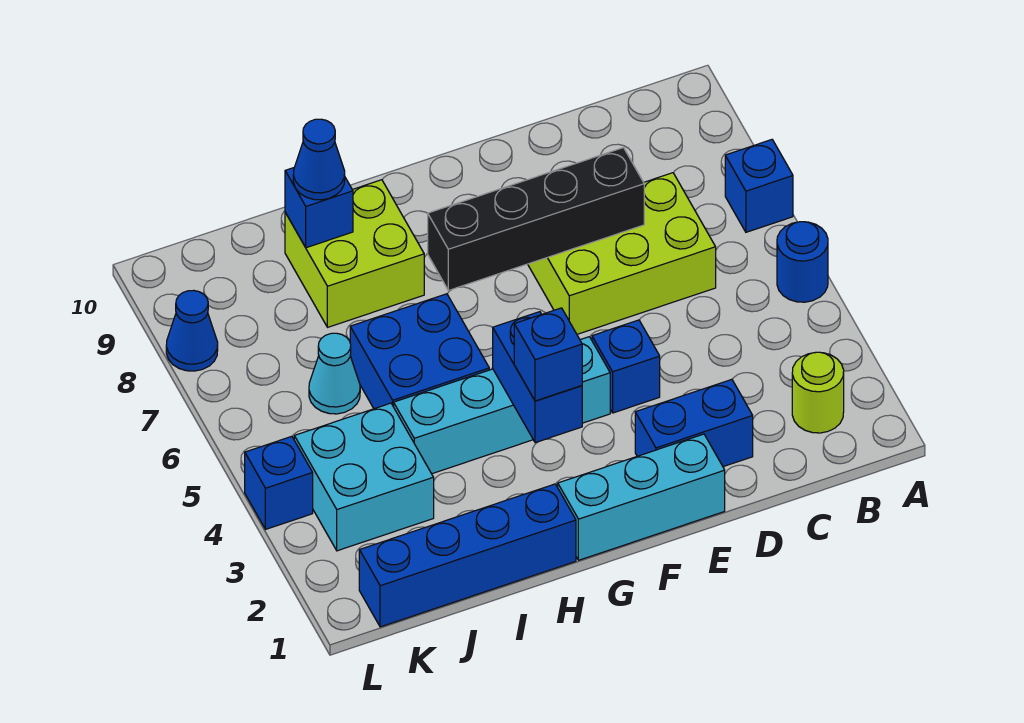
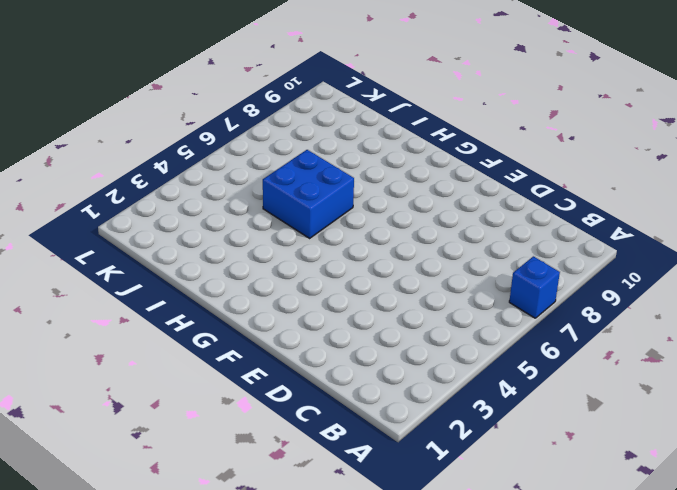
none -> blue 1x1 round brick [777,222,828,302]
none -> lime 1x1 round brick [792,352,844,433]
none -> lime 2x3 brick [528,173,716,334]

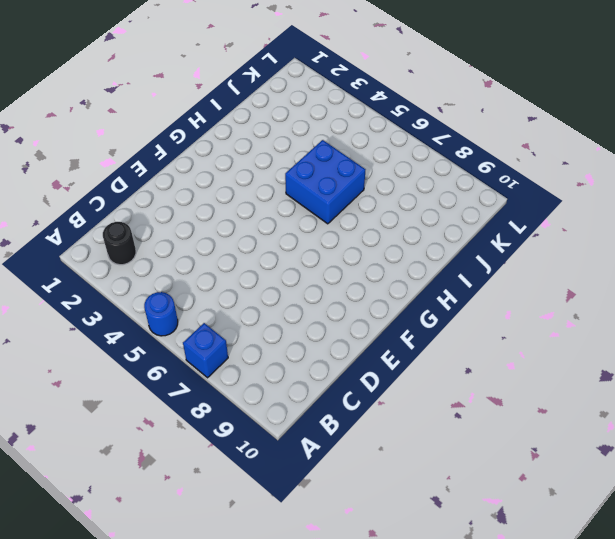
black 1x1 round brick [103,222,136,265] -> lime 1x1 round brick [792,352,844,433]
none -> lime 2x3 brick [528,173,716,334]
none -> blue 1x2 brick [635,379,753,467]
none -> cyan 1x3 brick [558,434,725,560]

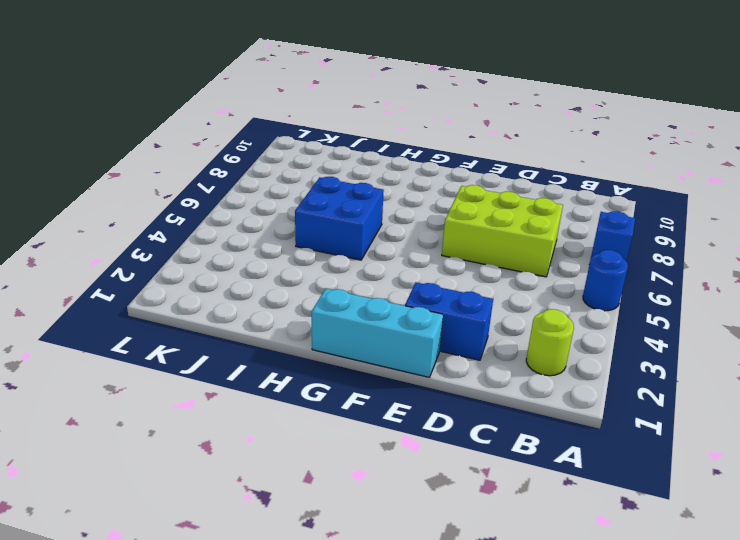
none -> blue 1x1 brick [592,320,660,413]
none -> cyan 1x4 brick [394,337,610,474]
none -> blue 1x4 brick [359,484,576,627]

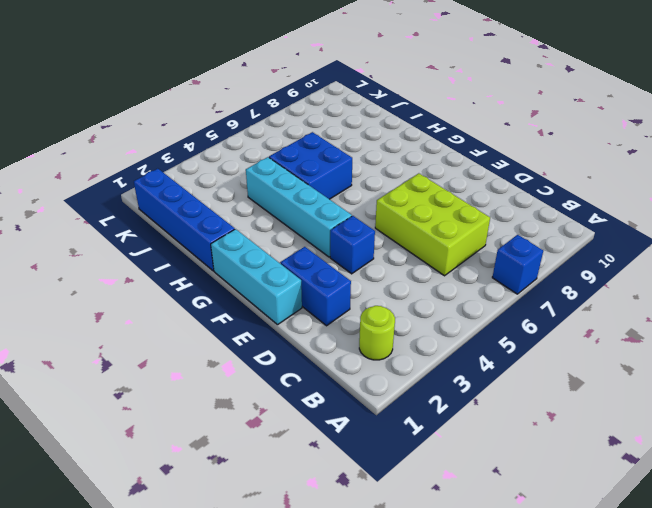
none -> blue 1x1 round brick [777,222,828,302]
none -> lime 2x2 brick [285,180,424,327]
none -> cyan 2x2 brick [294,403,434,551]

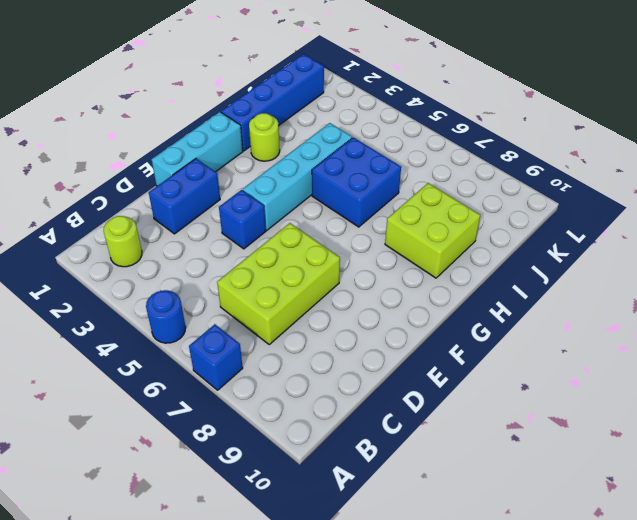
lime 1x1 round brick [249,113,280,161] -> none
none -> cyan 2x2 brick [294,403,434,551]
none -> cyan 1x1 cone [309,333,360,414]
none -> blue 1x1 brick [245,436,313,529]

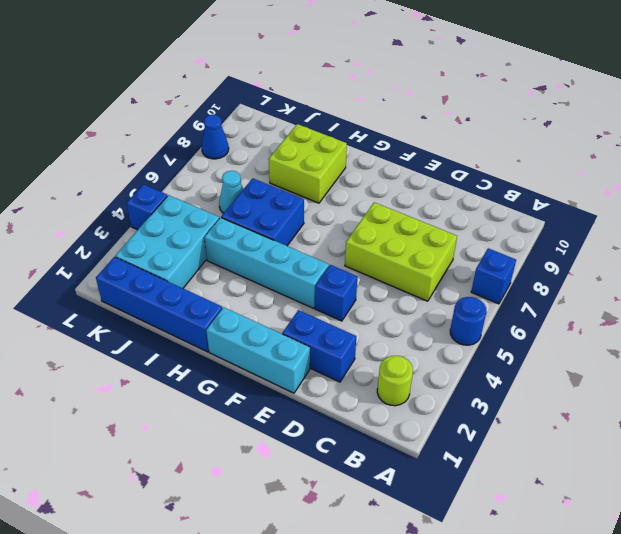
cyan 2x3 brick [115,195,219,288] -> cyan 2x2 brick [294,403,434,551]
none -> black 1x4 brick [428,148,644,291]
none -> blue 1x2 brick [493,312,582,443]
none -> blue 1x1 brick [285,168,353,248]

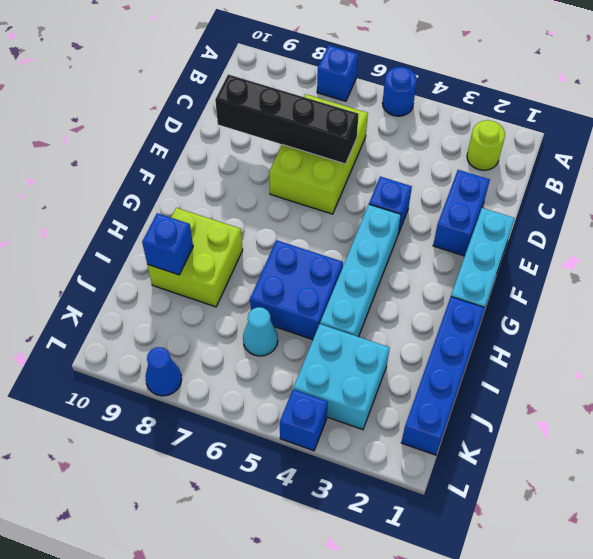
black 1x4 brick [215,74,359,164] -> black 1x4 brick turned to [428,148,644,291]
none -> blue 1x2 brick [493,312,582,443]
none -> blue 1x1 brick [514,308,582,401]
none -> blue 1x1 cone [293,119,345,200]

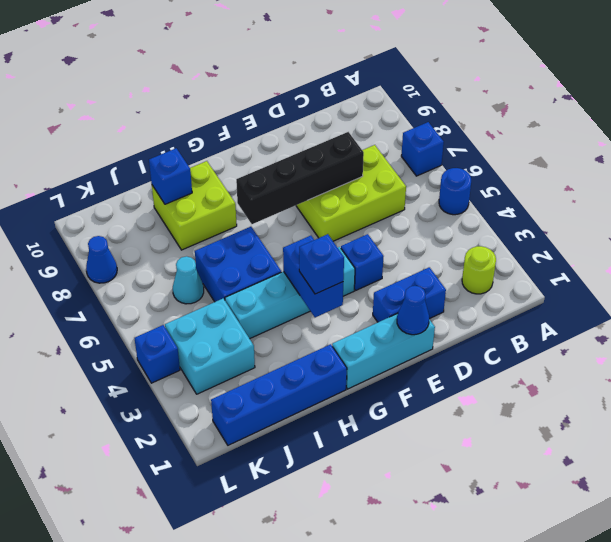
blue 1x1 cone [397,286,429,335] -> blue 1x1 cone moved to [293,119,345,200]

